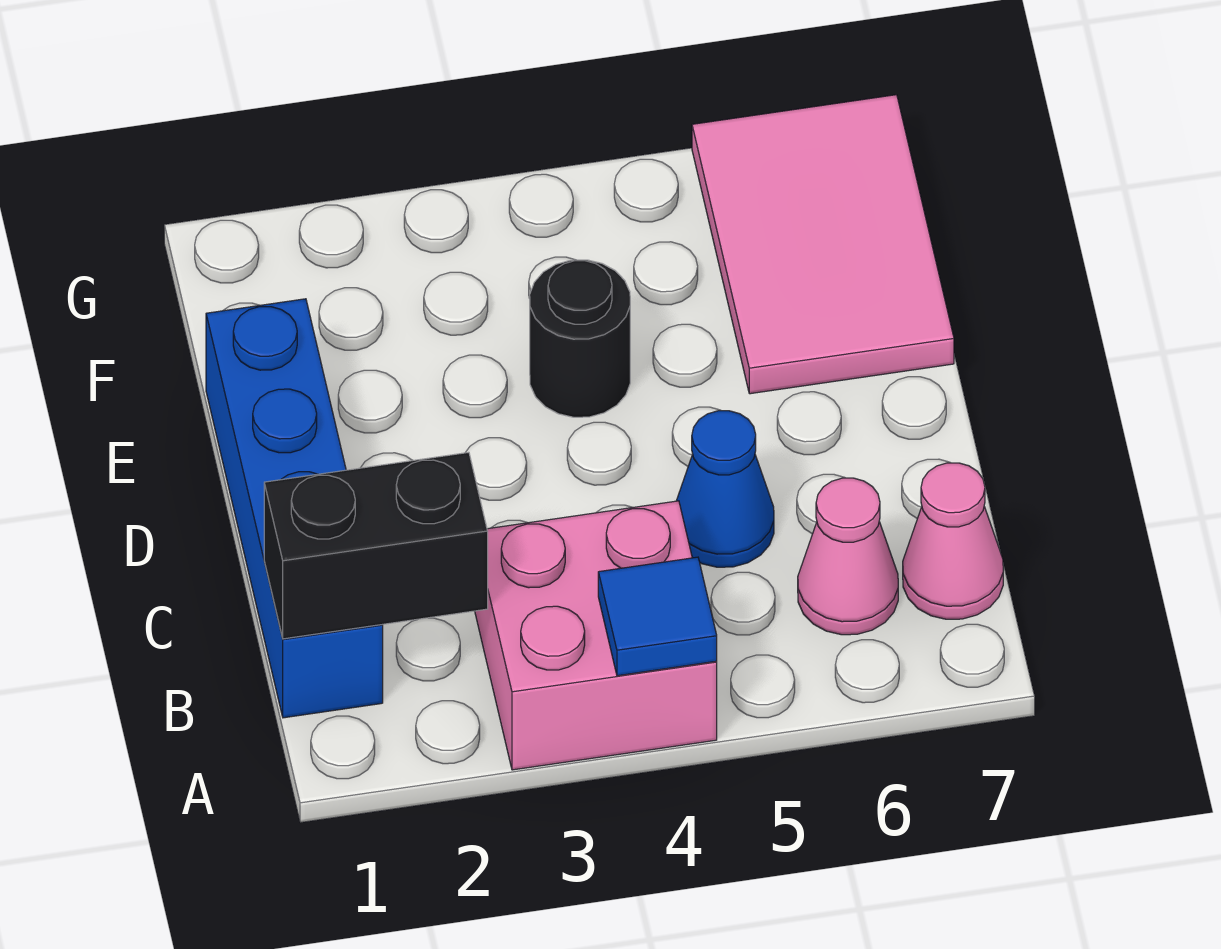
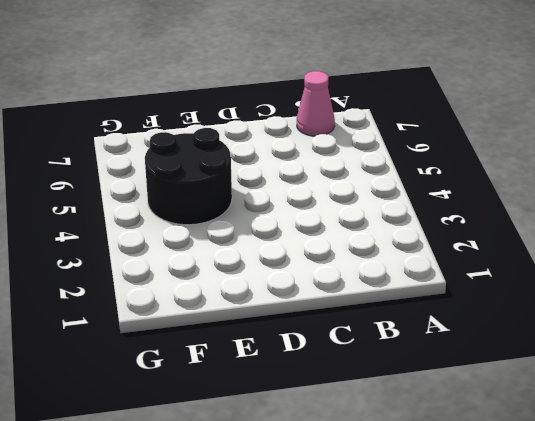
black 2x2 round brick [145,128,232,225] -> black 1x1 round brick [530,260,630,417]
none -> pink 2x2 brick [475,501,717,770]
none -> blue 1x4 brick [206,299,383,718]

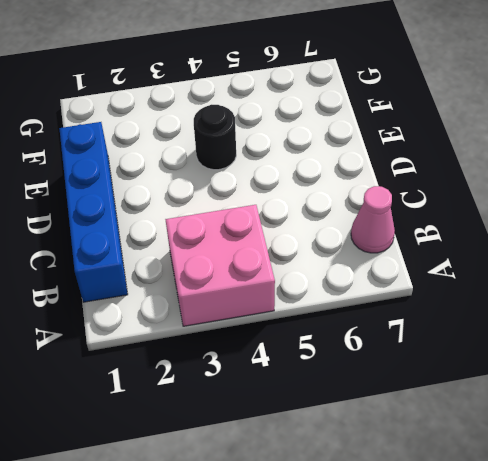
none -> pink 1x1 cone [798,478,898,635]
none -> blue 1x1 cone [676,411,774,567]

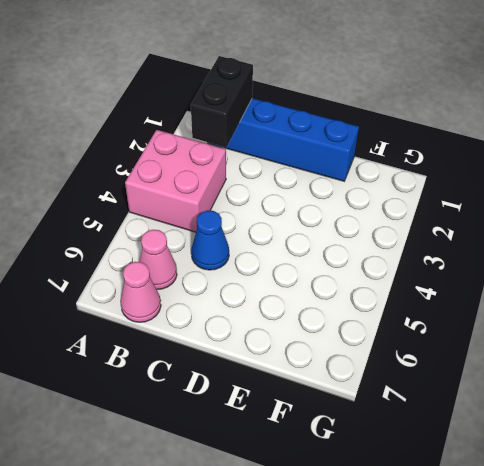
none -> black 1x1 round brick [530,260,630,417]
none -> pink 2x3 tile [692,95,954,394]

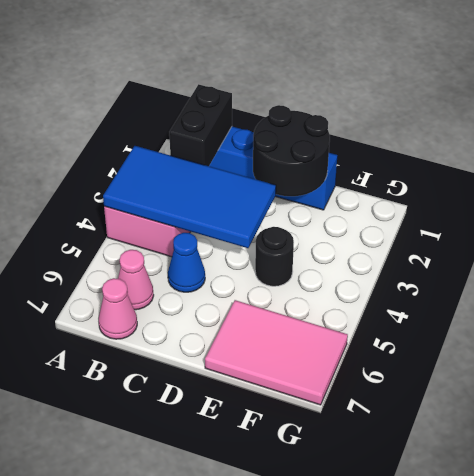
blue 2x4 tile [103,146,276,248] -> blue 1x1 tile [598,557,717,676]
black 2x2 round brick [253,105,330,196] -> none

